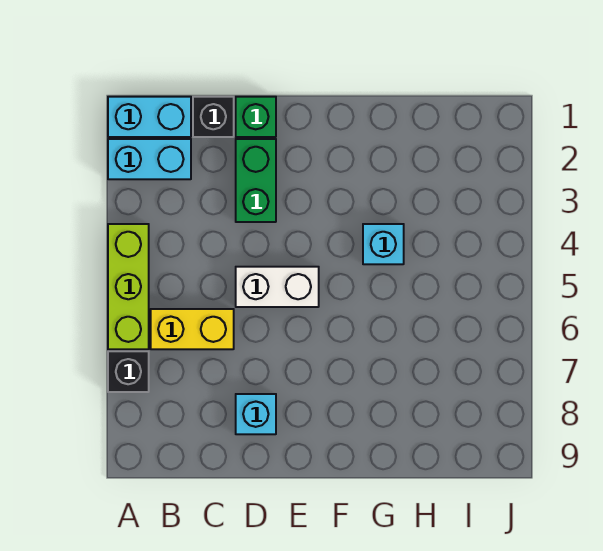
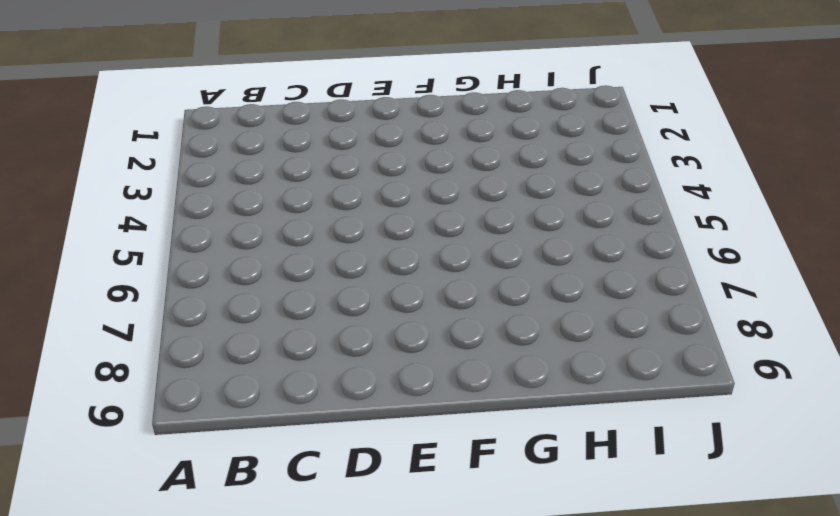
none -> cyan 1x2 brick [108,97,191,137]
none -> cyan 1x2 brick [108,139,191,179]

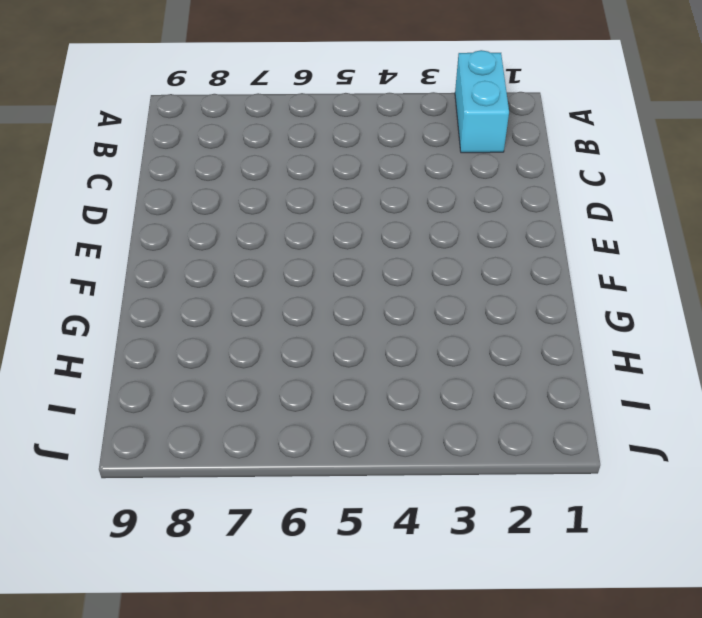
none -> cyan 1x2 brick [108,97,191,137]
none -> lime 1x3 brick [108,224,149,349]

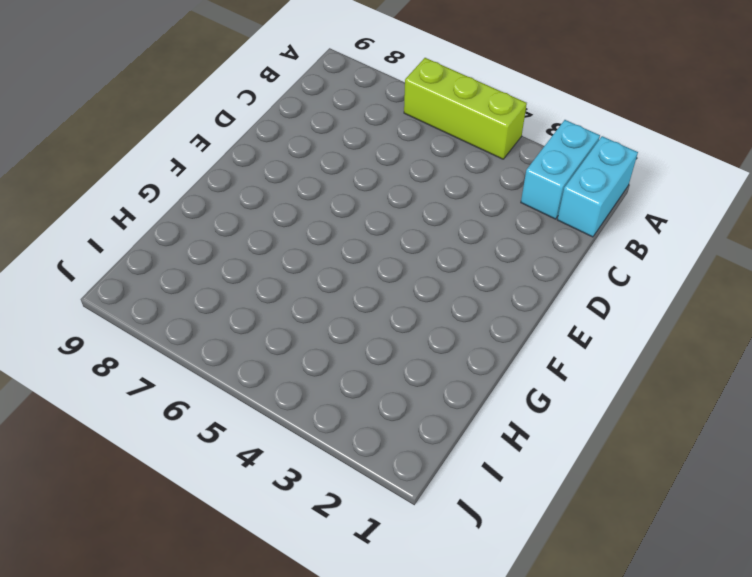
none -> black 1x1 brick [108,351,149,392]
none -> yellow 1x2 brick [151,309,234,349]

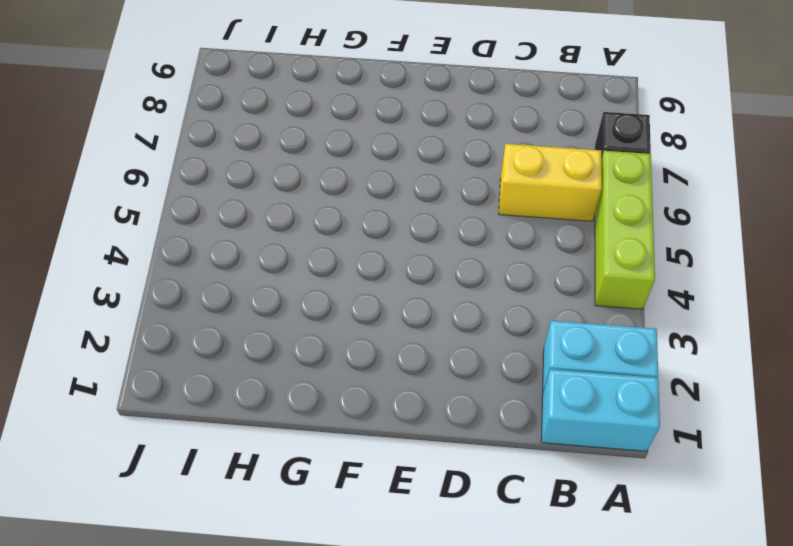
none -> black 1x1 brick [193,97,234,137]
none -> green 1x1 brick [236,97,276,137]

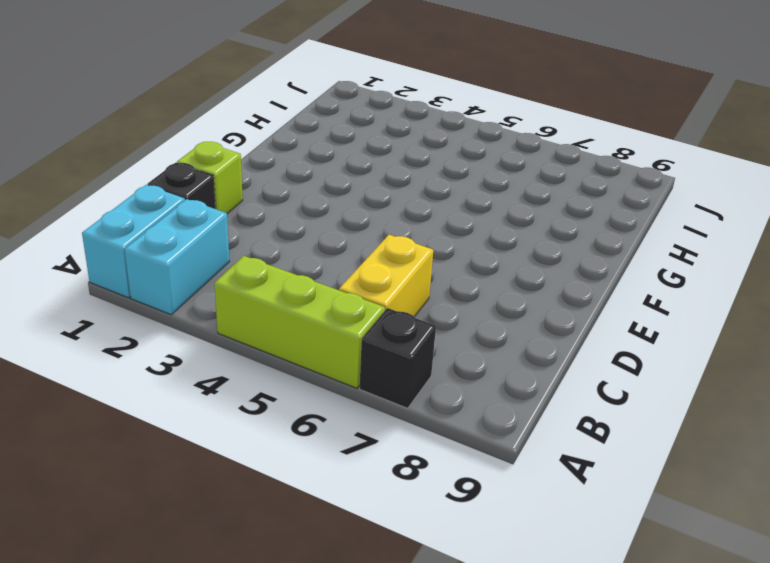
lime 1x1 brick [177,142,243,214] -> green 1x1 brick [236,97,276,137]
none -> green 1x2 brick [236,139,276,222]
none -> white 1x2 brick [236,267,319,307]

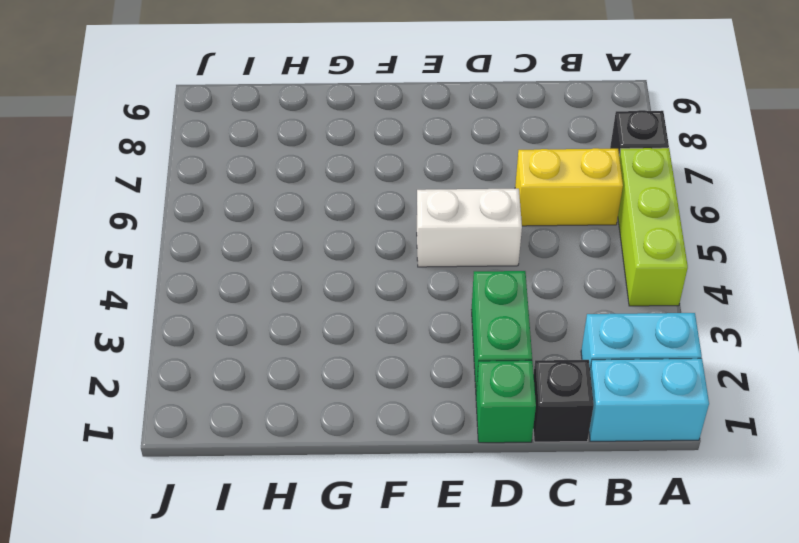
none -> cyan 1x1 brick [236,394,276,434]
none -> cyan 1x1 brick [363,224,404,264]

